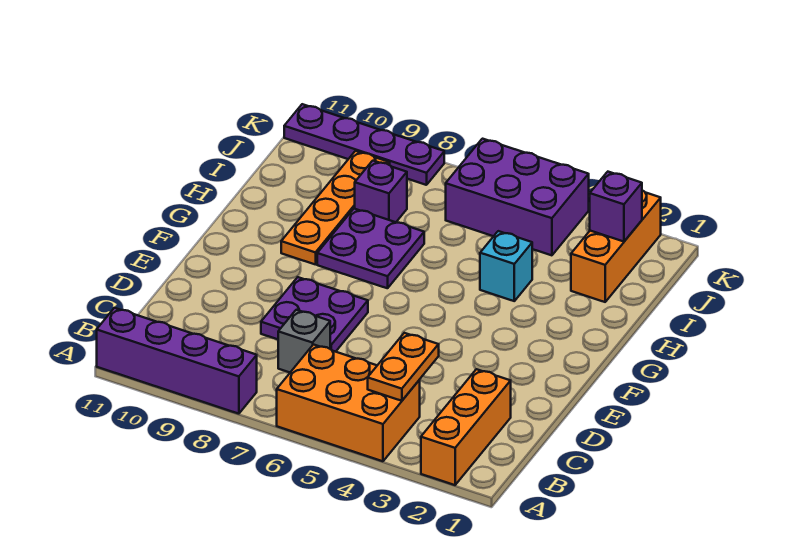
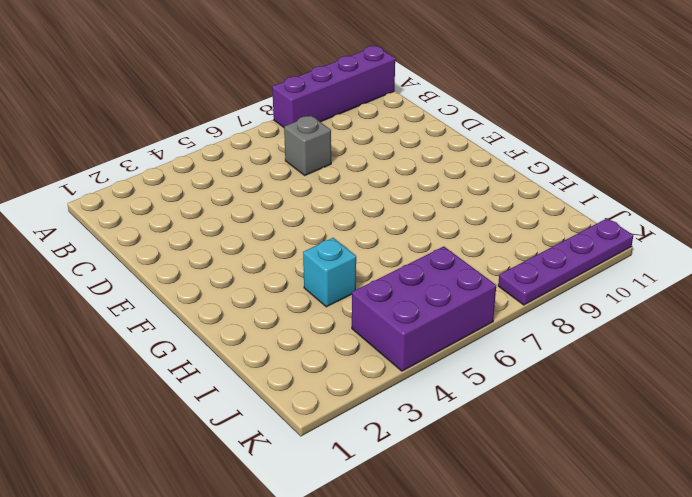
none -> orange 1x3 brick [421,369,511,485]
none -> orange 2x3 brick [277,345,420,461]
none -> purple 2x2 plate [261,277,368,352]

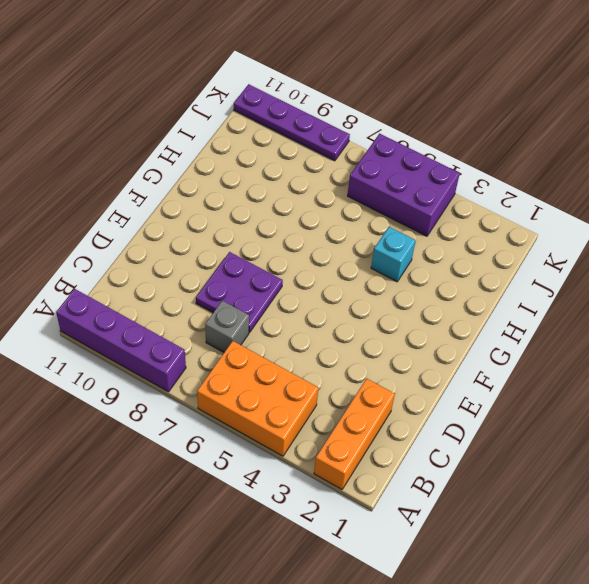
none -> purple 2x2 plate [317,209,424,288]
none -> orange 1x4 plate [281,151,390,265]
none -> orange 1x3 brick [571,190,661,302]

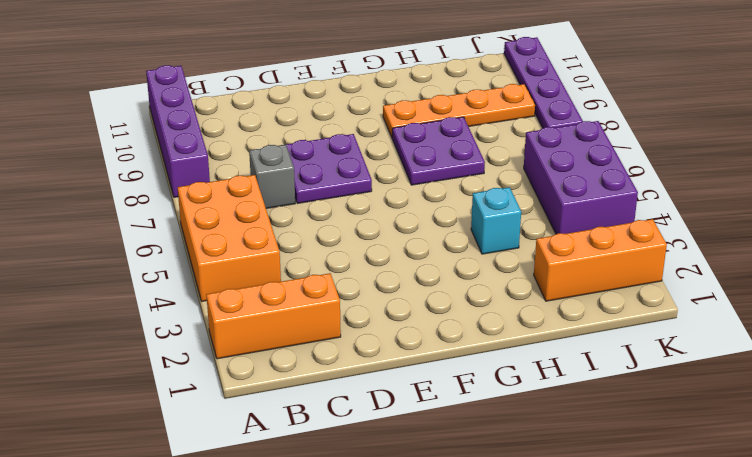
none -> purple 1x1 brick [355,161,407,222]
none -> orange 1x2 plate [368,333,439,401]
none -> purple 1x1 brick [590,172,642,242]

